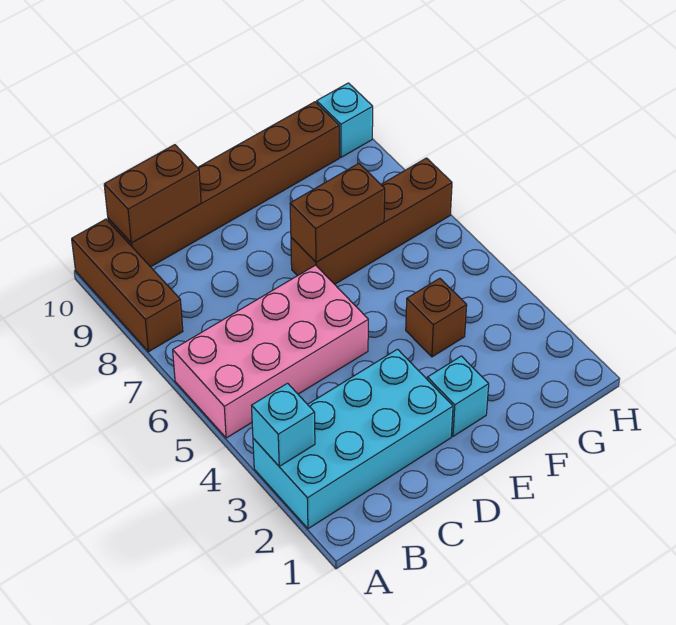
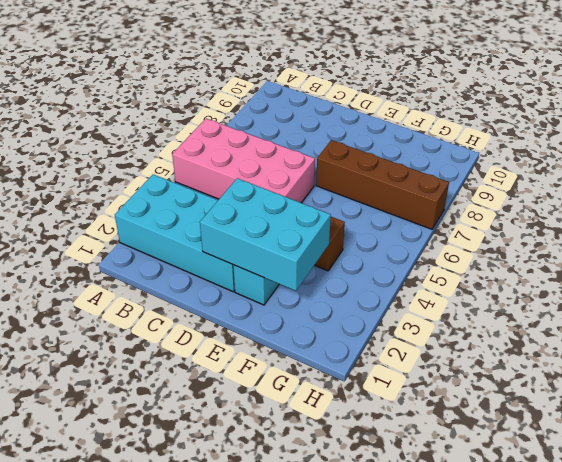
cyan 2x3 brick [200,178,331,291] -> none
none -> brown 1x3 brick [72,219,183,352]
none -> brown 1x6 brick [108,102,339,267]

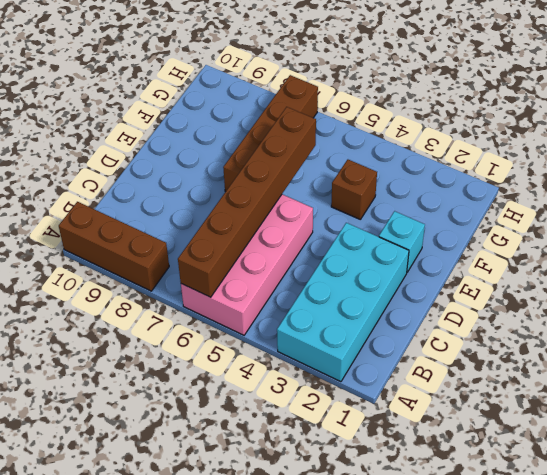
brown 1x6 brick [178,107,316,297] -> brown 1x6 brick moved to [108,102,339,267]
none -> cyan 1x1 brick [317,83,373,157]
none -> cyan 1x1 brick [252,383,315,467]

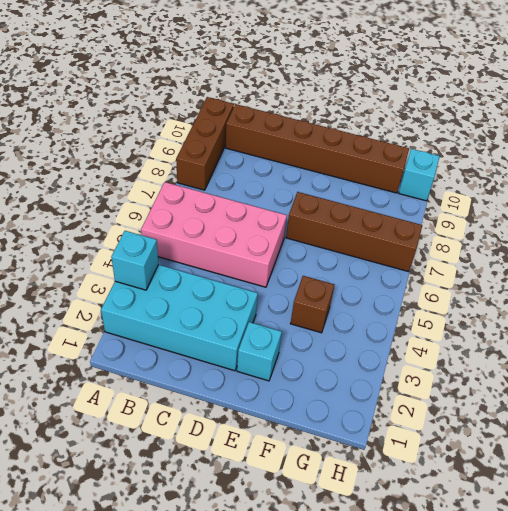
none -> brown 1x2 brick [104,145,201,243]
none -> brown 1x2 brick [290,163,385,262]

